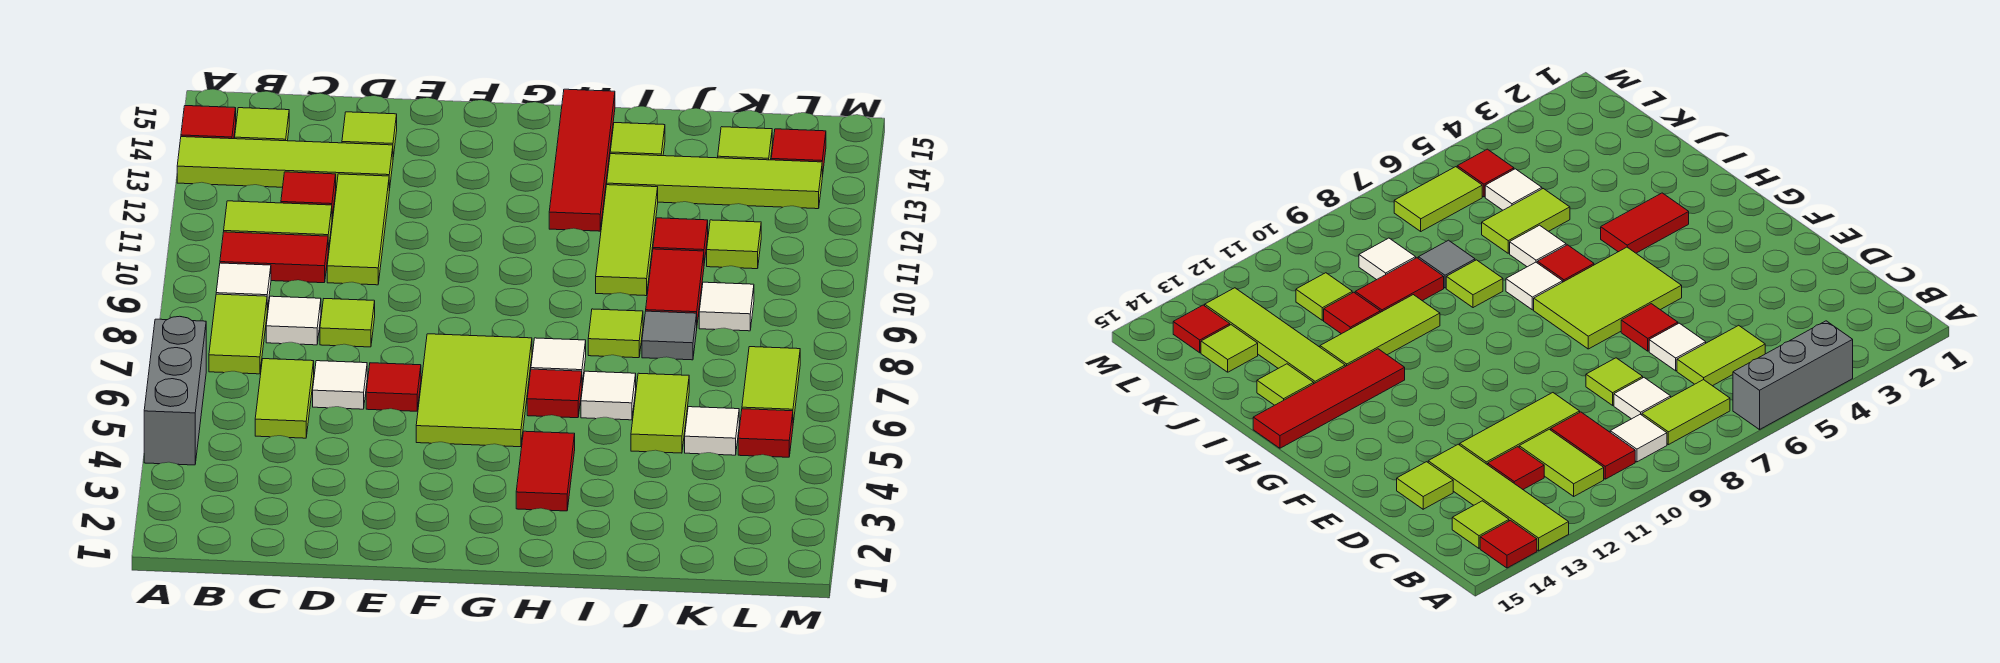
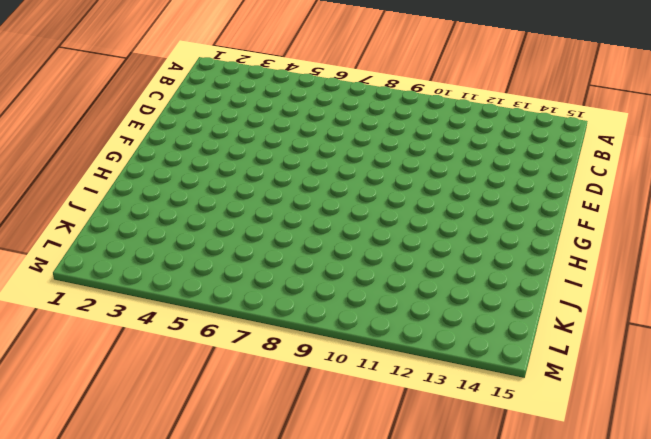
none -> grey 1x3 brick [144,316,206,465]
none -> lime 1x4 tile [177,137,393,191]
none -> red 1x1 tile [181,106,236,139]
none -> lime 1x2 tile [209,294,267,374]

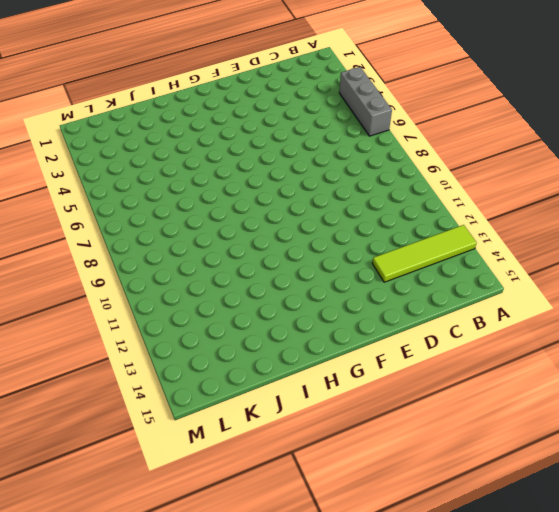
none -> red 1x1 tile [181,106,236,139]
none -> lime 1x2 tile [209,294,267,374]
none -> white 1x1 tile [216,263,271,310]
none -> red 1x2 tile [220,232,328,283]

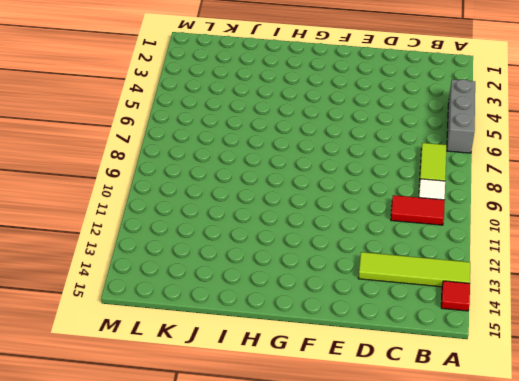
none -> lime 1x2 tile [224,201,332,251]
none -> lime 1x1 tile [235,108,289,141]
none -> lime 1x2 tile [255,359,314,438]
none -> white 1x1 tile [266,296,321,345]

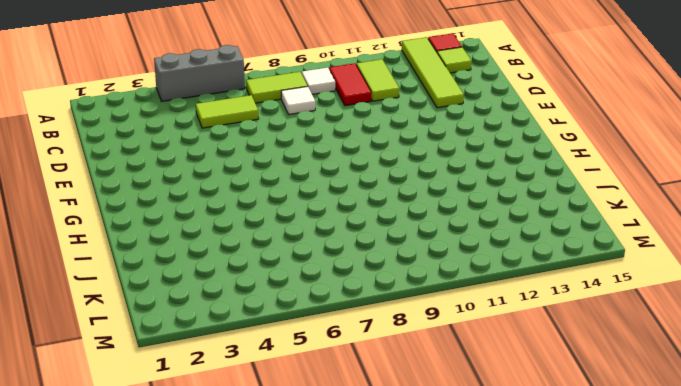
none -> red 1x1 tile [281,172,336,217]
none -> white 1x1 tile [313,361,367,409]
none -> lime 1x1 tile [320,299,375,347]
none -> lime 1x3 tile [327,174,389,285]

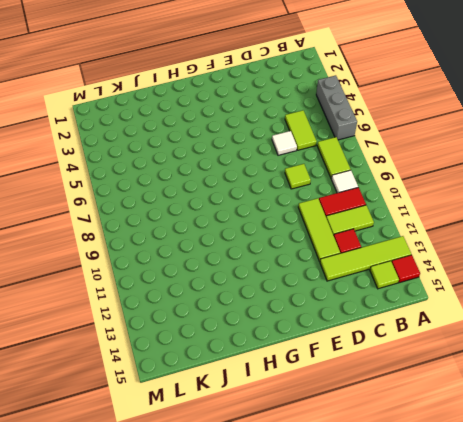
none -> white 1x1 tile [266,296,321,345]
none -> lime 1x1 tile [342,112,397,157]
none -> red 1x1 tile [366,363,421,411]
none -> lime 2x3 tile [416,334,532,447]

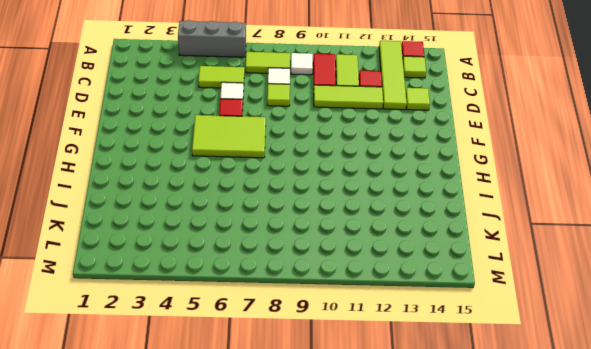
none -> red 1x2 tile [516,431,575,511]
none -> red 1x1 tile [527,369,582,418]
none -> white 1x1 tile [531,338,586,383]
none -> red 1x4 tile [549,89,615,231]

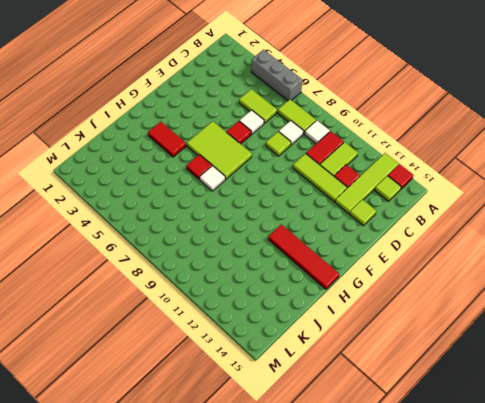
none -> white 1x1 tile [581,371,636,420]
none -> lime 1x1 tile [588,309,643,358]
none -> lime 1x3 tile [596,185,658,296]
none -> lime 1x4 tile [607,154,822,209]

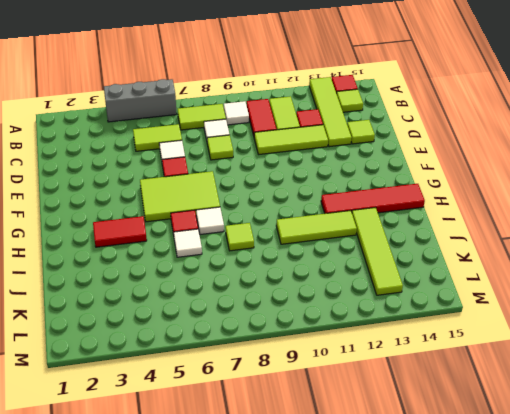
none -> lime 1x1 tile [610,123,665,156]
none -> lime 1x2 tile [631,373,689,453]
none -> grey 1x1 tile [642,311,697,360]
none -> red 1x2 tile [646,249,704,323]

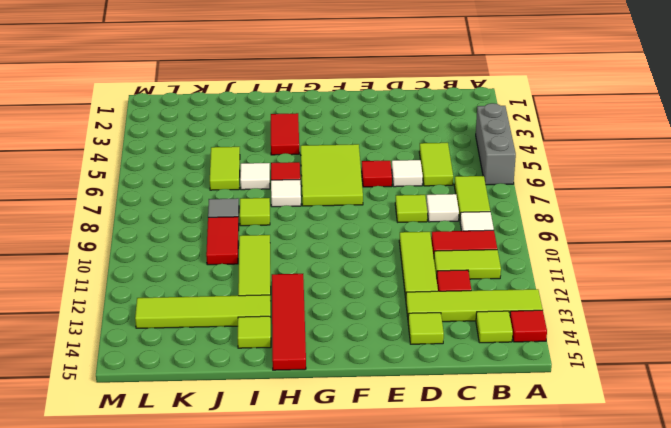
none -> red 1x1 tile [653,218,708,263]
none -> white 1x1 tile [685,407,739,455]
none -> white 1x1 tile [699,282,754,331]
none -> lime 1x1 tile [707,220,761,269]

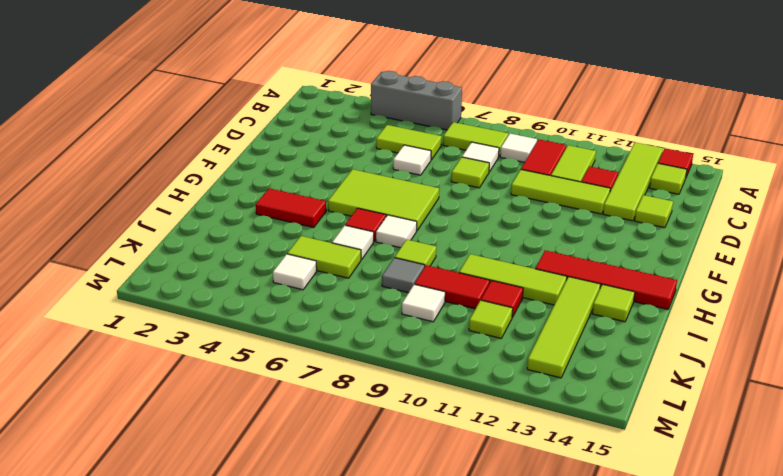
none -> red 1x1 tile [366,363,421,411]
none -> lime 1x1 tile [718,127,772,160]
none -> red 1x1 tile [738,409,793,457]
none -> lime 1x2 tile [742,347,800,423]

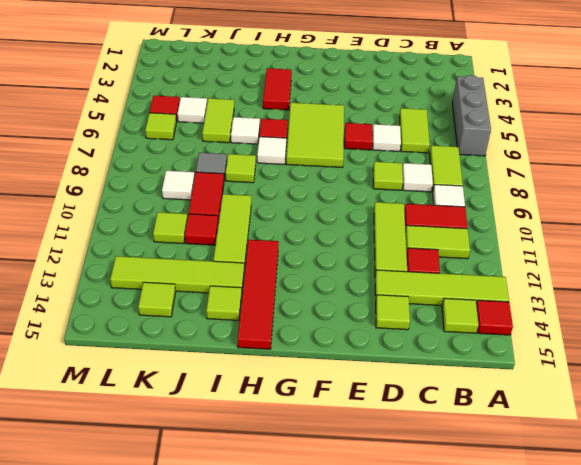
lime 1x1 tile [145,113,176,140] -> lime 1x2 tile [742,347,800,423]
none -> red 1x1 tile [771,129,826,177]

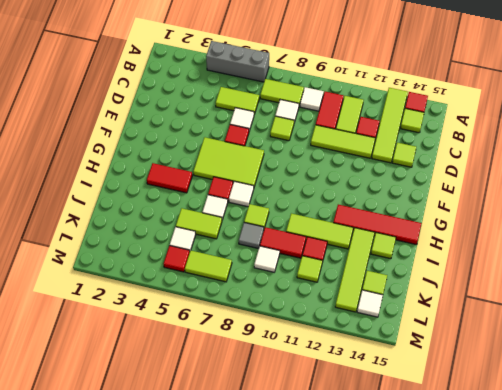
white 1x1 tile [357,290,383,317] -> red 1x1 tile [771,129,826,177]

